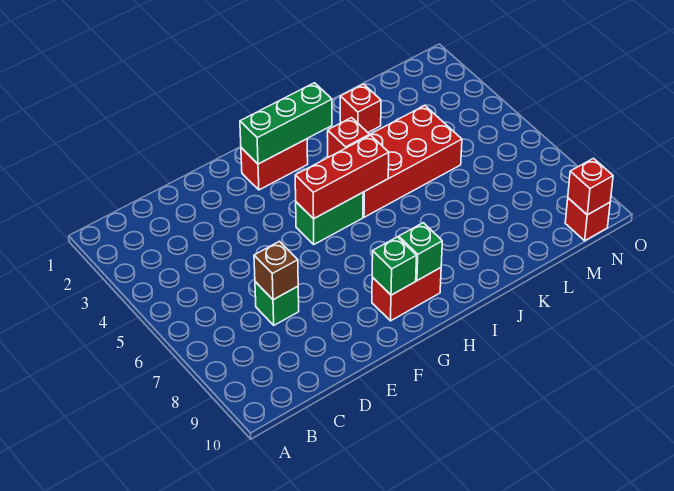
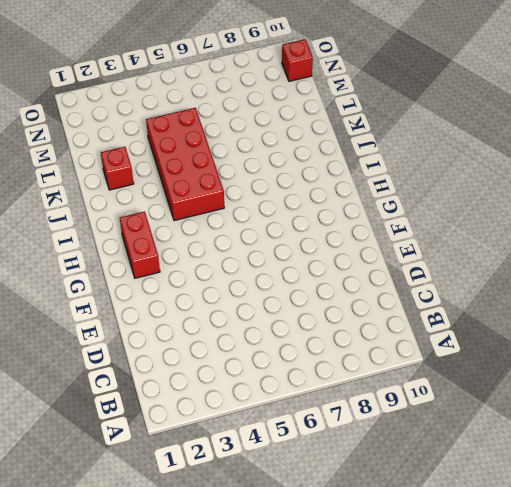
none -> green 1x1 brick [255,282,299,325]
none -> green 1x2 brick [296,193,363,244]
none -> red 1x2 brick [372,268,441,321]

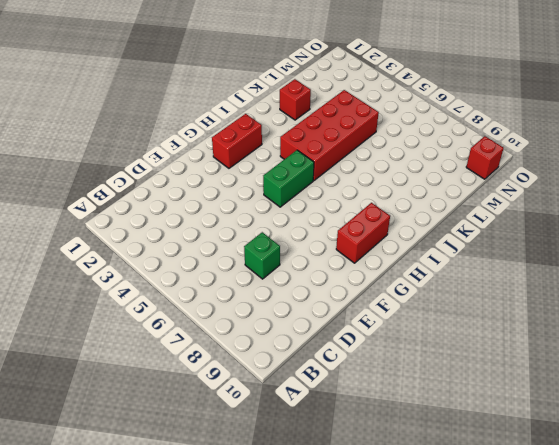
none -> brown 1x1 brick [254,241,298,300]
none -> green 1x3 brick [240,83,332,164]
none -> red 1x3 brick [295,135,389,219]

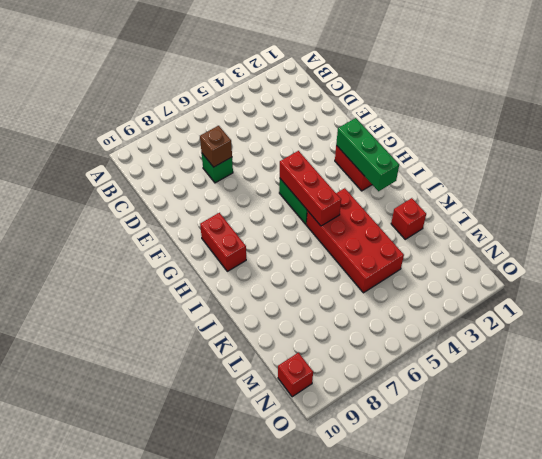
none -> green 1x1 brick [372,237,417,295]
none -> green 1x1 brick [399,223,442,281]
none -> red 1x1 brick [327,118,370,157]

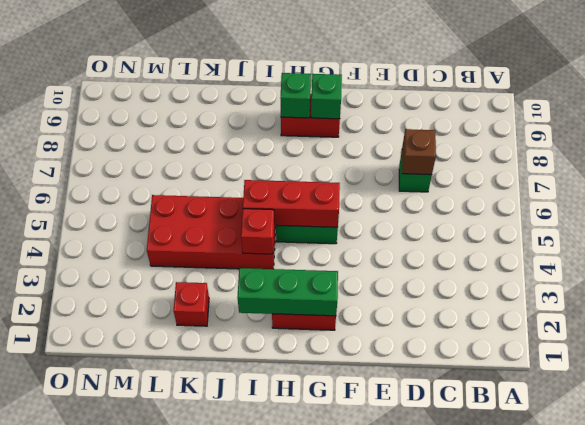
none -> red 1x1 brick [565,198,610,241]
none -> red 1x1 brick [568,158,613,215]

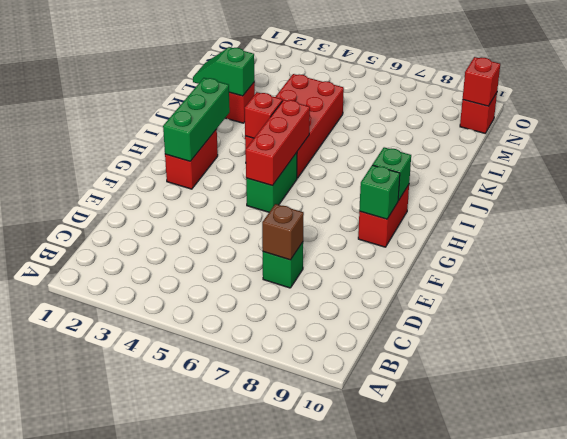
green 1x2 slope [193,47,255,96] -> none

